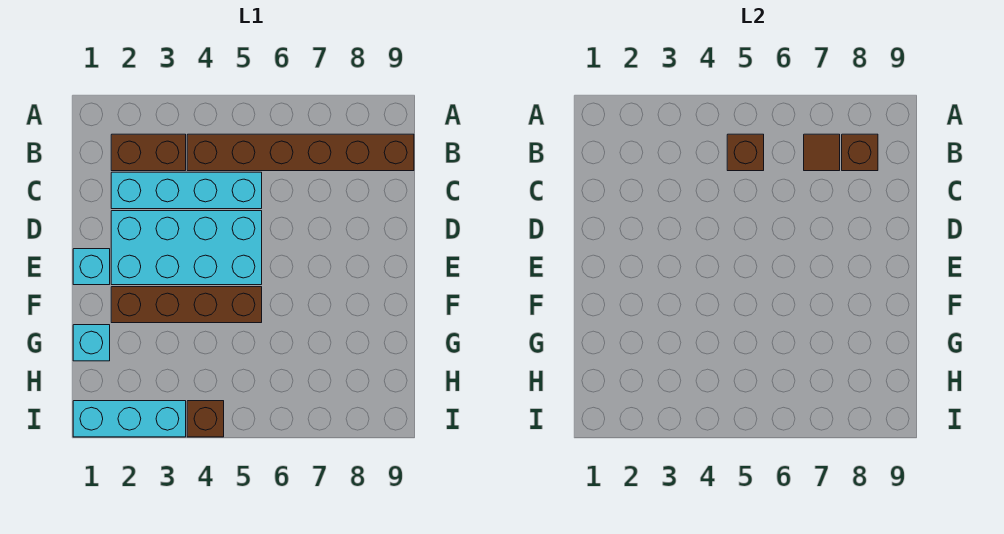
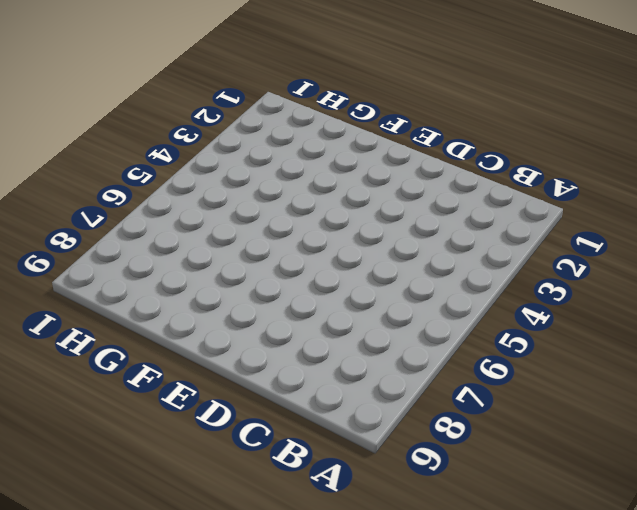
none -> brown 1x2 brick [111,134,186,171]
none -> brown 1x6 brick [187,134,414,171]
none -> cyan 1x4 brick [111,172,262,209]

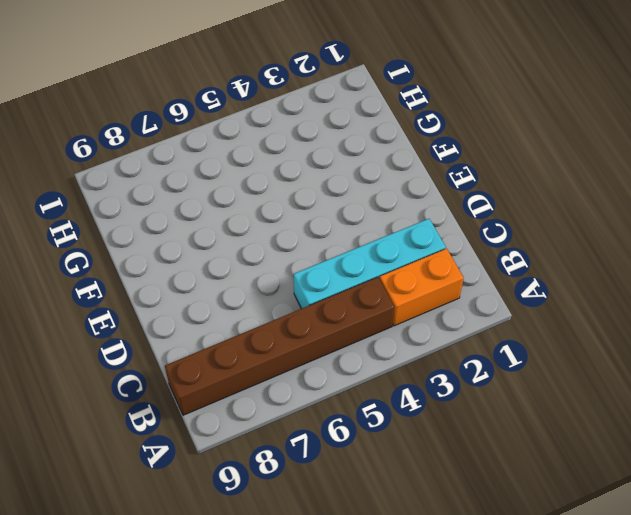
orange 1x2 brick [380,249,464,326] -> brown 1x2 brick [111,134,186,171]
none -> cyan 2x4 brick [111,211,262,285]
none -> cyan 1x1 brick [73,249,110,285]
none -> brown 1x4 brick [111,287,262,323]

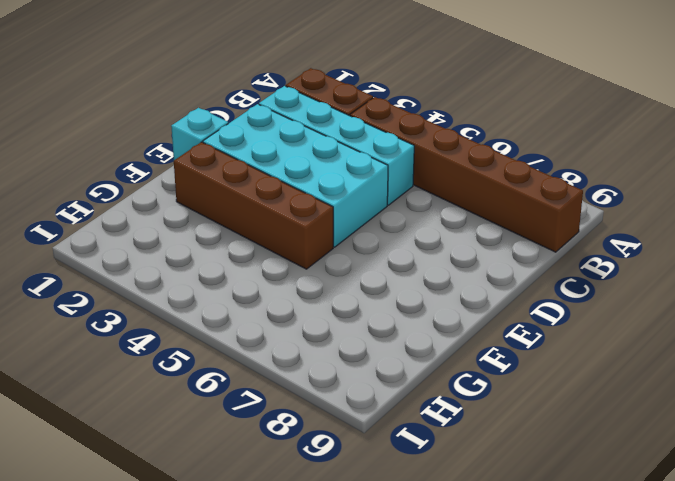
none -> cyan 1x1 brick [73,325,110,361]
none -> cyan 1x3 brick [73,401,186,437]
none -> brown 1x1 brick [187,401,224,437]

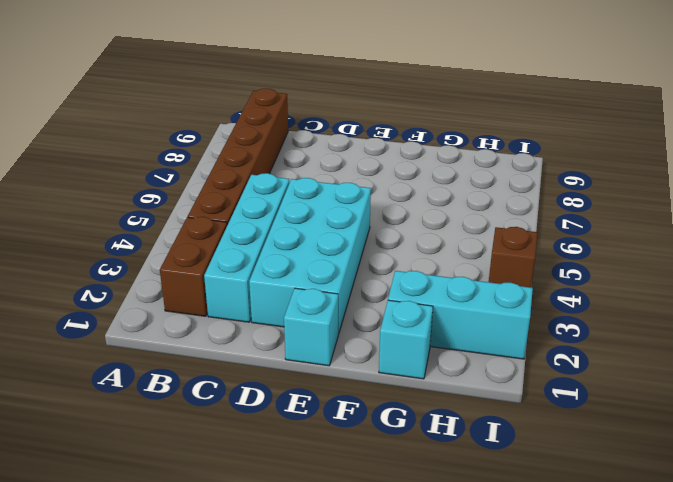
cyan 1x3 brick [388,271,533,359] -> cyan 1x3 brick turned to [73,401,186,437]
none -> brown 1x4 brick [111,287,262,323]
none -> brown 1x1 brick [727,134,764,171]
none -> brown 1x1 tile [804,134,840,171]

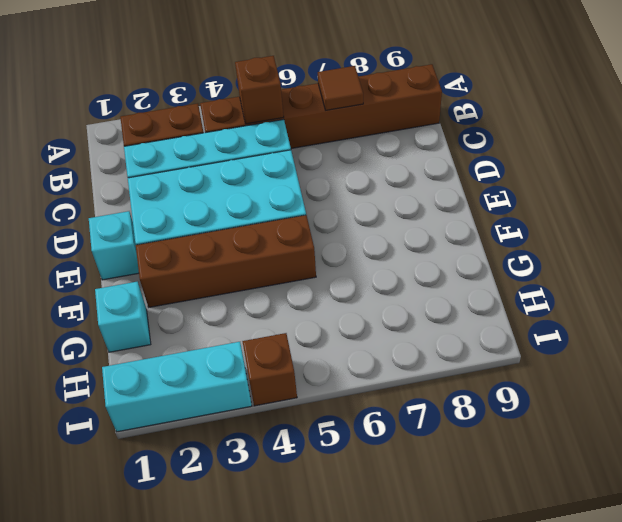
none -> brown 1x1 brick [842,134,878,171]

